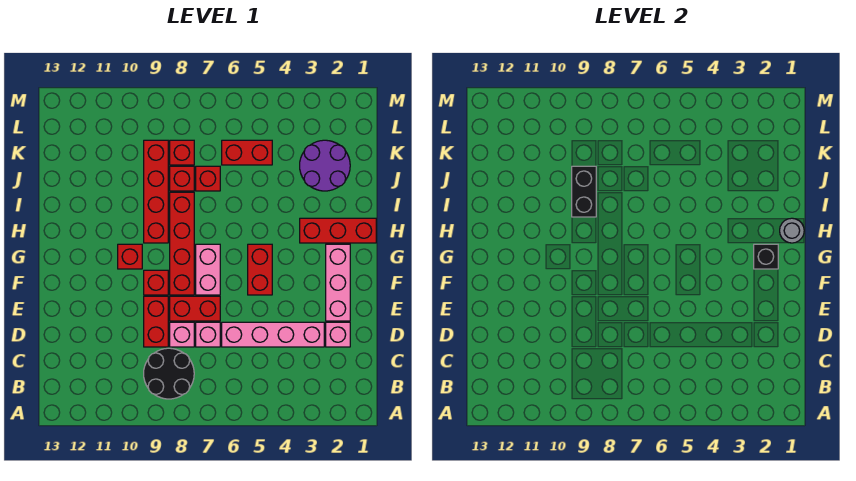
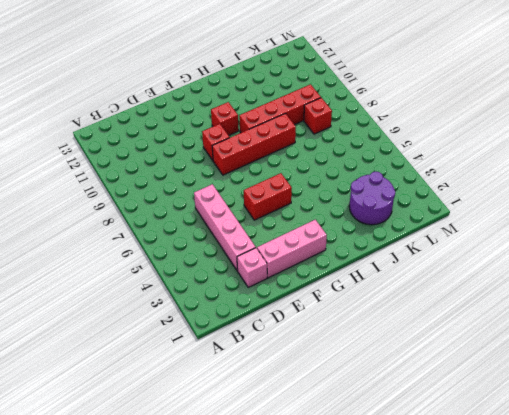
none -> black 2x2 round brick [144,348,194,399]
none -> pink 1x1 brick [196,322,220,347]
none -> pink 1x1 brick [170,322,194,347]

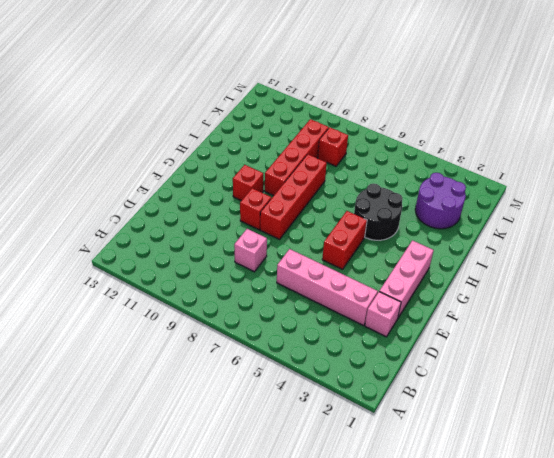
black 2x2 round brick [354,184,403,240] -> black 2x2 round brick moved to [144,348,194,399]
none -> pink 1x1 brick [196,322,220,347]
none -> red 1x2 brick [144,296,168,347]
none -> red 1x2 brick [170,296,220,321]

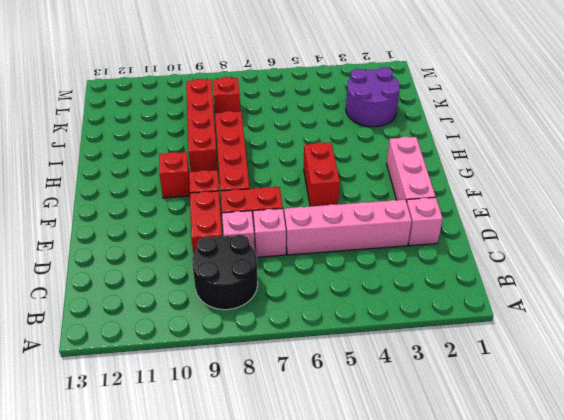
none -> pink 1x2 brick [196,244,220,295]
none -> red 1x3 brick [300,218,376,243]
none -> red 1x1 brick [196,166,220,191]

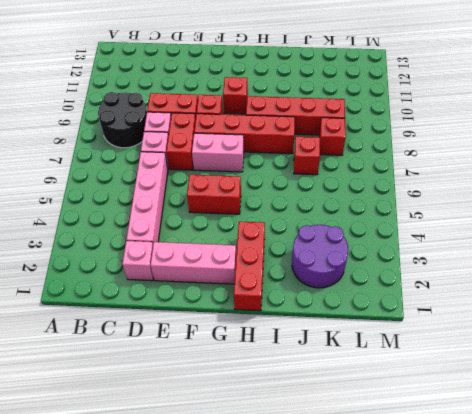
none -> red 1x1 brick [170,166,194,191]
none -> red 1x2 brick [222,140,272,165]
none -> black 1x1 brick [754,244,778,269]

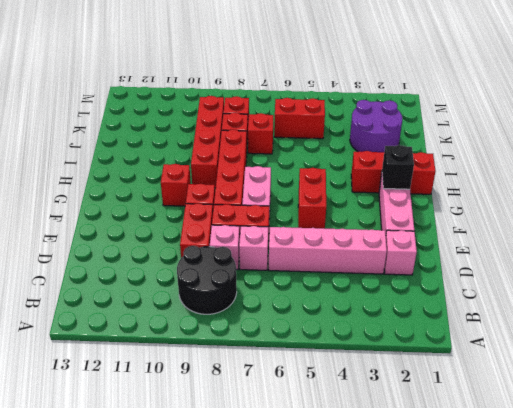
none -> grey 1x1 round brick [780,218,804,243]
none -> black 1x2 brick [572,166,596,217]

